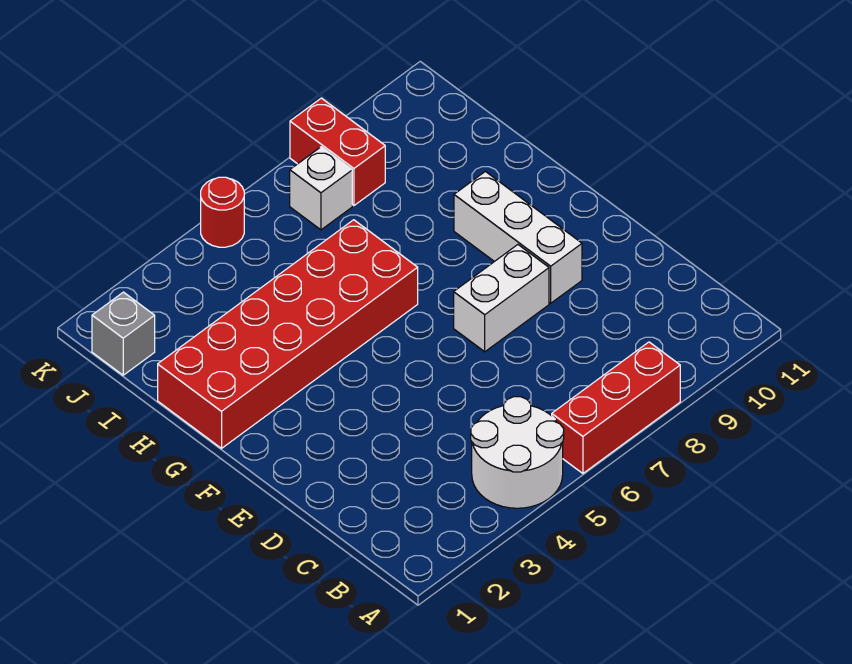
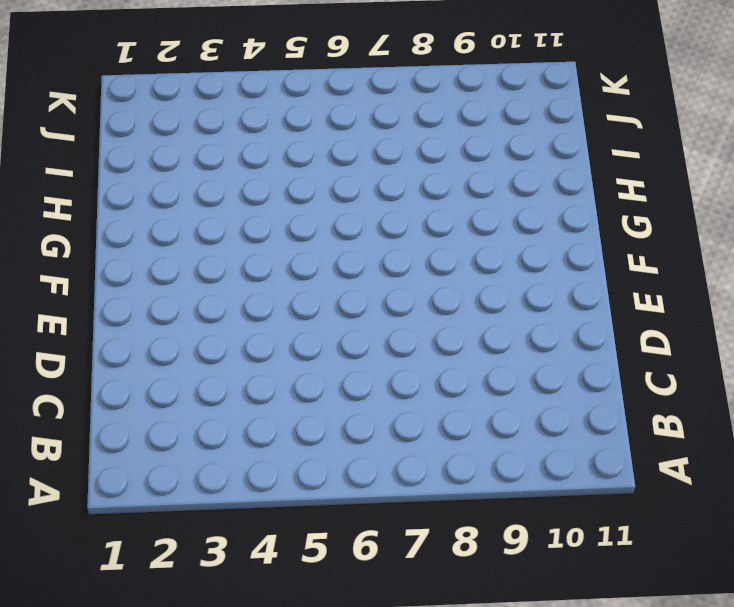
none -> white 2x2 round brick [471,397,564,508]
none -> red 1x3 brick [552,342,680,473]

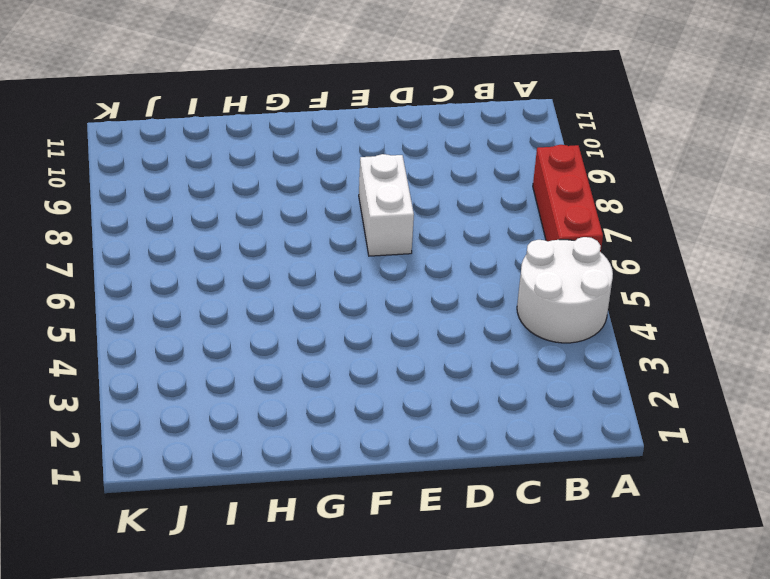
none -> white 1x3 brick [454,171,582,303]
none -> red 2x6 brick [158,220,418,448]

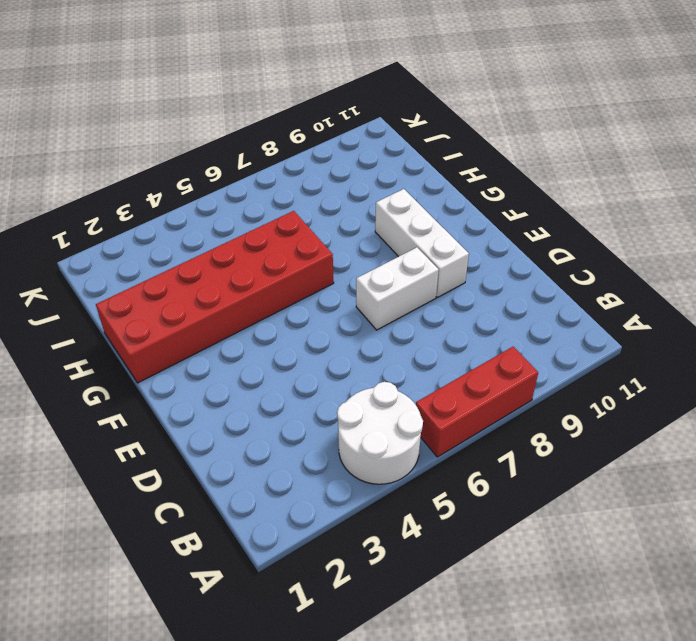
none -> grey 1x1 brick [92,292,155,375]
none -> white 1x1 brick [290,147,352,230]

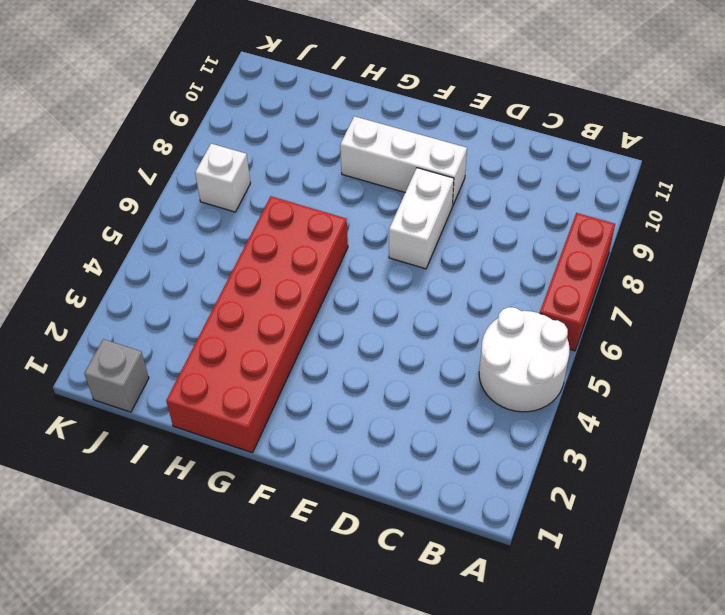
none -> red 1x2 brick [290,98,385,206]
none -> red 1x1 round brick [201,177,244,247]

